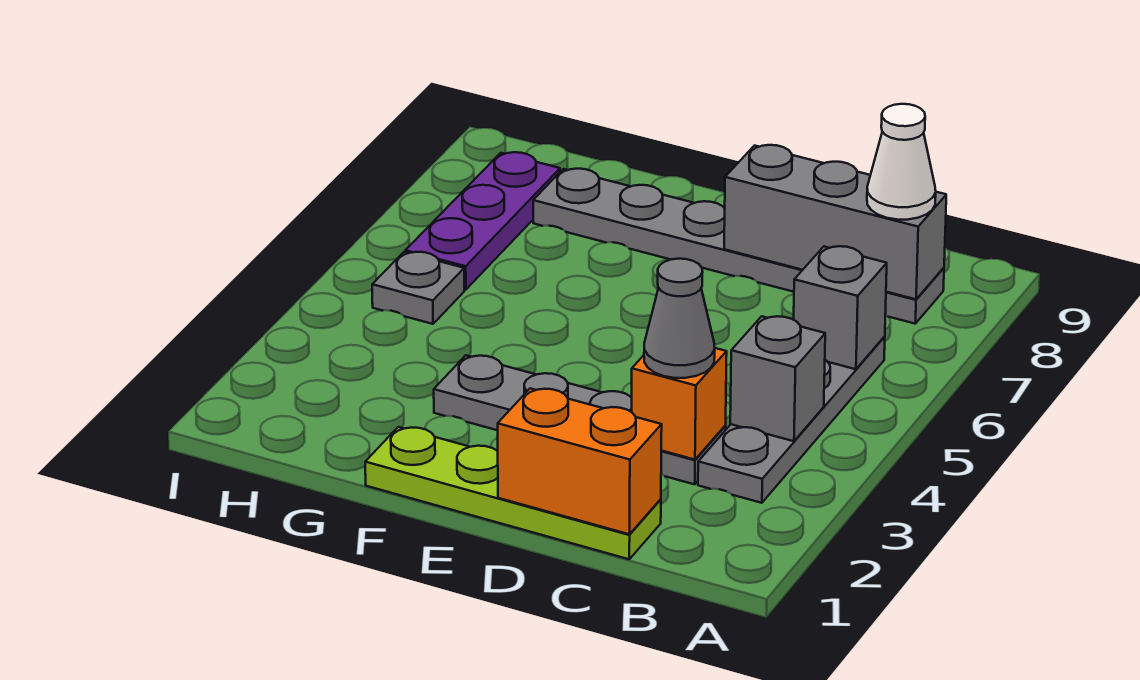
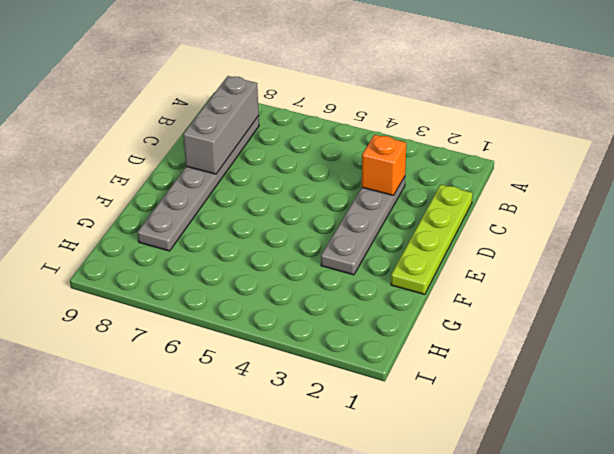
none -> grey 1x4 plate [698,337,885,503]
none -> grey 1x1 plate [372,252,464,324]
none -> purple 1x3 plate [405,152,560,290]

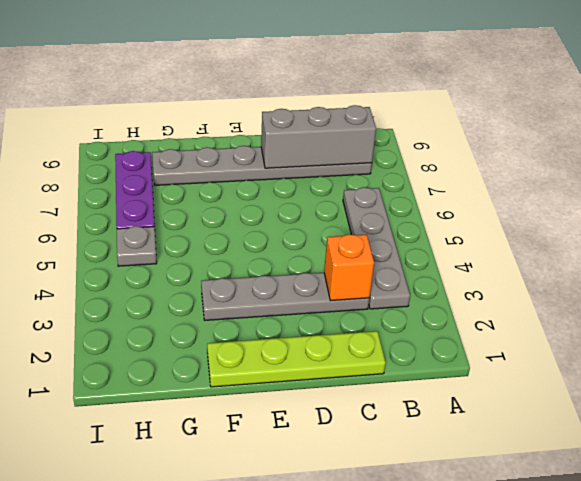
none -> grey 1x1 brick [730,316,825,441]
none -> grey 1x1 brick [794,246,887,369]
none -> orange 1x2 brick [498,388,662,534]

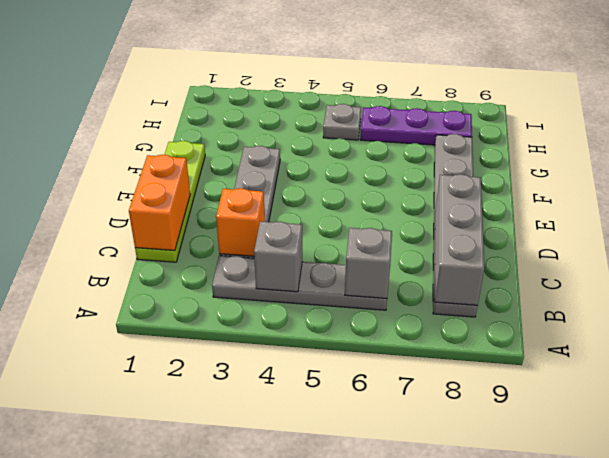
none -> white 1x1 cone [867,104,936,220]
none -> grey 1x1 cone [644,259,715,378]

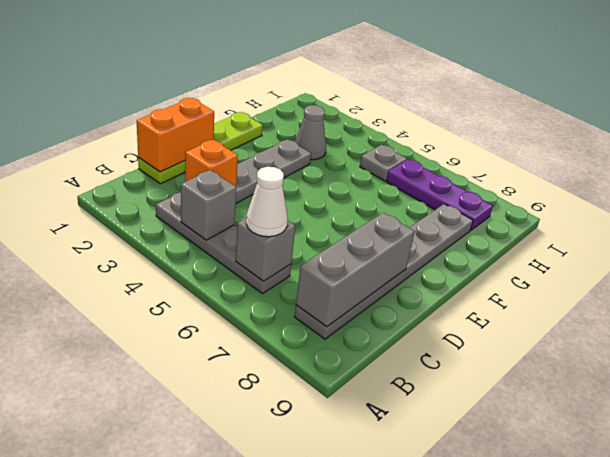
white 1x1 cone [246,167,288,237] -> white 1x1 cone moved to [867,104,936,220]
grey 1x1 cone [295,105,326,160] -> grey 1x1 cone moved to [644,259,715,378]

